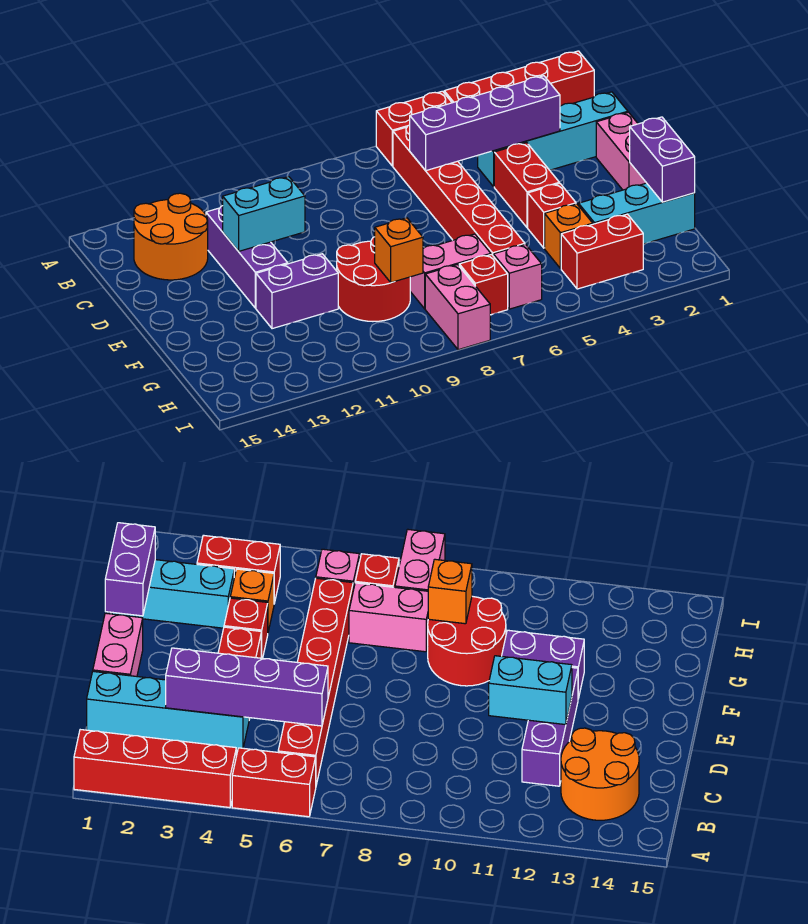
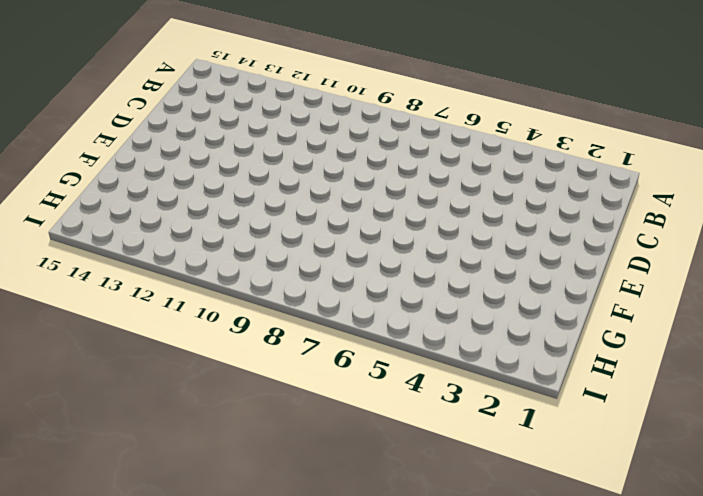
none -> red 1x4 brick [444,51,594,106]
none -> red 1x2 brick [376,91,452,166]
none -> red 1x6 brick [393,125,525,255]

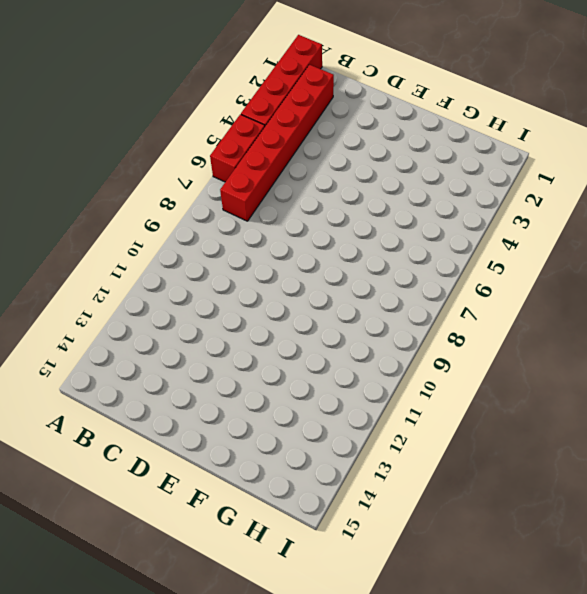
red 1x6 brick [220,65,334,221] -> red 1x6 brick turned to [393,125,525,255]
none -> orange 2x2 round brick [134,193,208,280]
none -> cyan 1x4 brick [478,92,628,187]
none -> purple 1x3 brick [206,206,288,308]

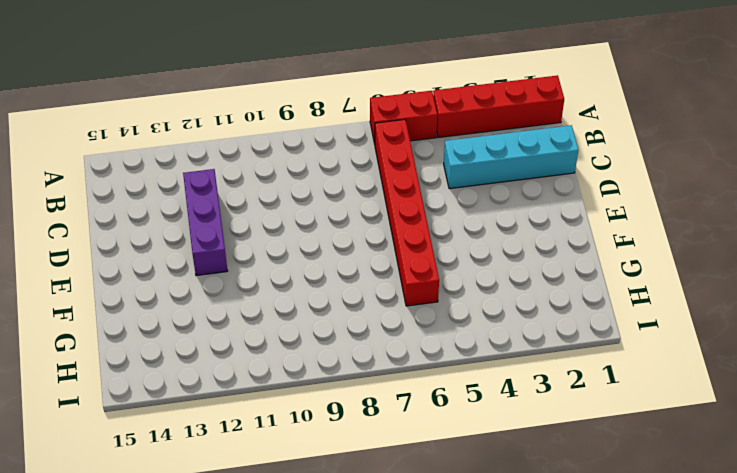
none -> orange 2x2 round brick [134,193,208,280]
none -> pink 1x2 brick [596,112,646,190]
none -> red 1x2 brick [494,143,559,228]

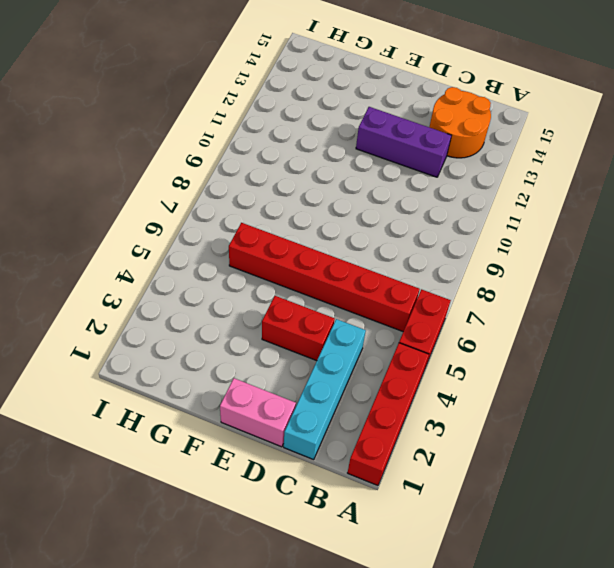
none -> red 1x1 brick [528,183,576,248]
none -> red 2x2 round brick [337,237,410,321]
none -> purple 1x2 brick [256,254,338,329]

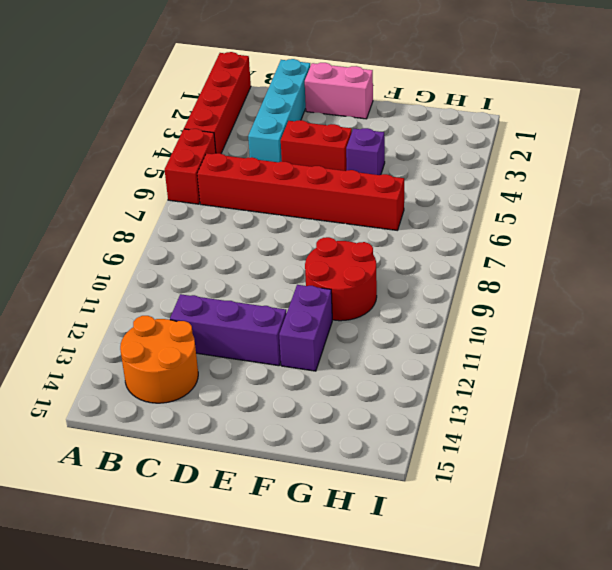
purple 1x1 brick [346,128,385,175] -> red 1x1 brick [528,183,576,248]
none -> cyan 1x3 brick [579,183,695,244]
none -> orange 1x1 brick [545,204,593,269]
none -> pink 1x2 brick [410,234,491,309]

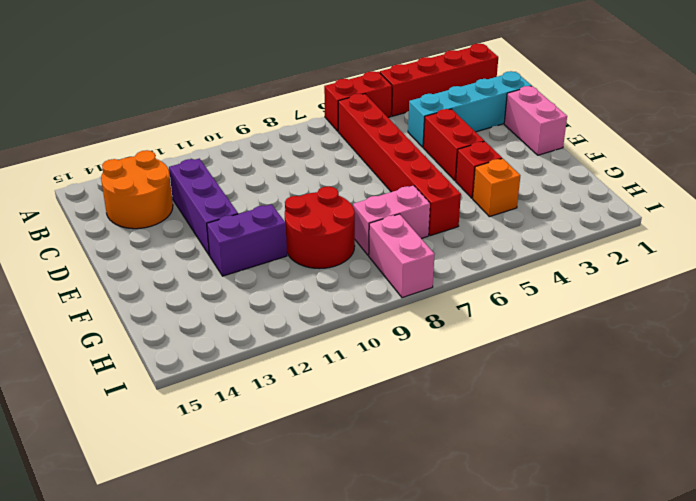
none -> cyan 1x3 brick [579,183,695,244]
none -> red 1x2 brick [561,214,643,289]
none -> pink 1x1 brick [493,244,542,309]

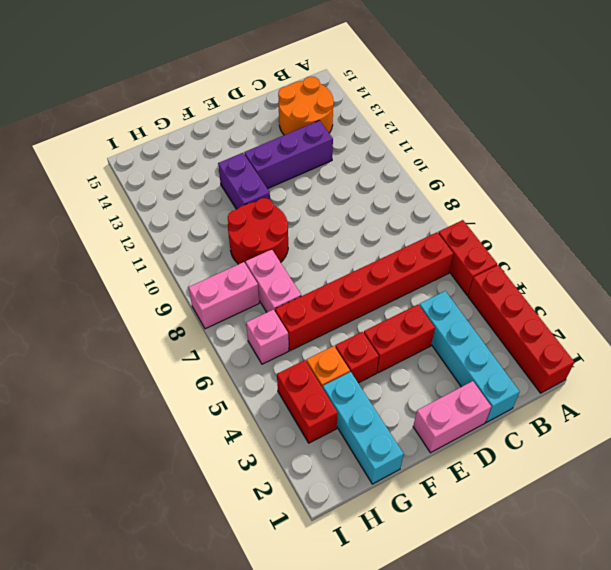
none -> red 1x1 brick [459,255,508,315]
none -> purple 1x4 brick [410,76,560,171]
none -> cyan 1x2 brick [223,177,305,251]

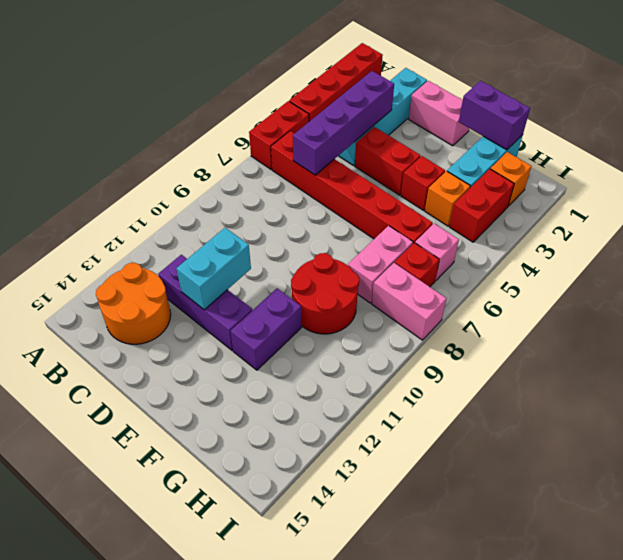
orange 1x1 brick [490,152,531,206] -> orange 1x1 brick moved to [375,218,423,283]

